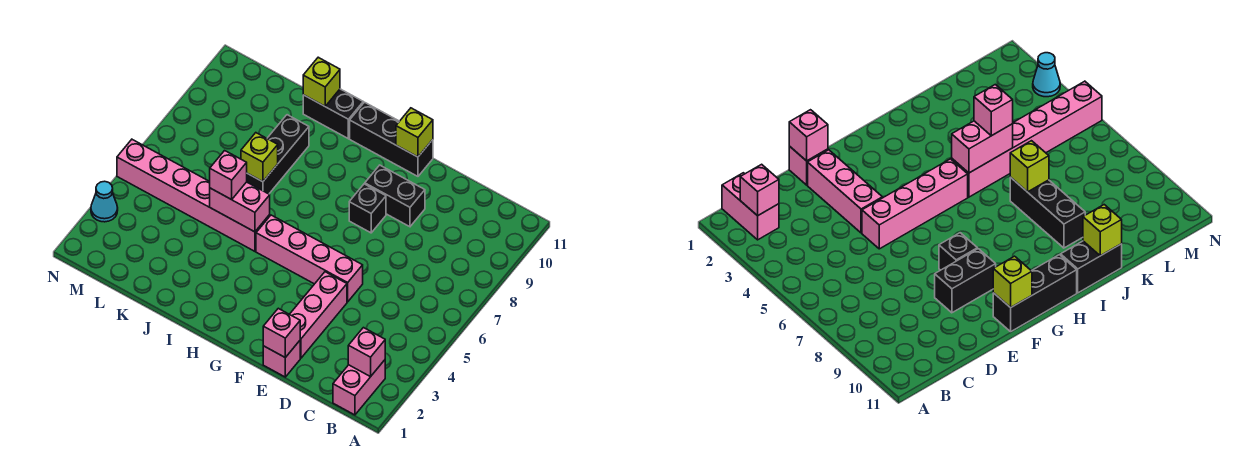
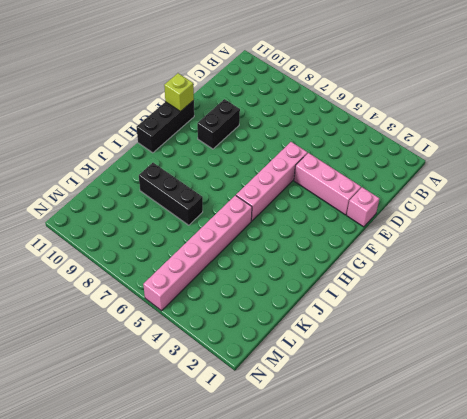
none -> pink 1x2 brick [333,360,385,415]
none -> black 1x1 brick [349,184,386,233]
none -> black 1x2 brick [303,89,363,139]

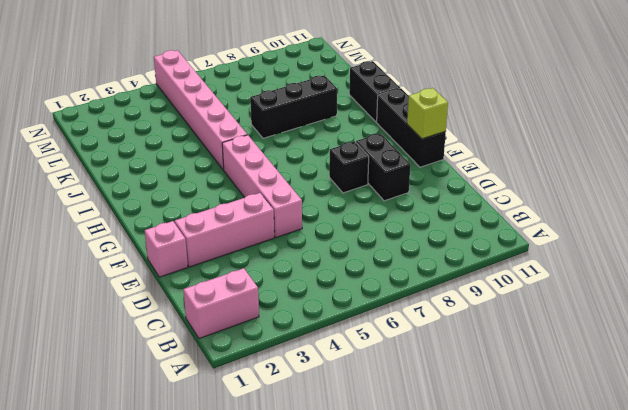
none -> cyan 1x1 cone [91,181,118,222]
none -> pink 1x1 brick [348,328,385,377]
none -> pink 1x1 brick [263,308,300,357]

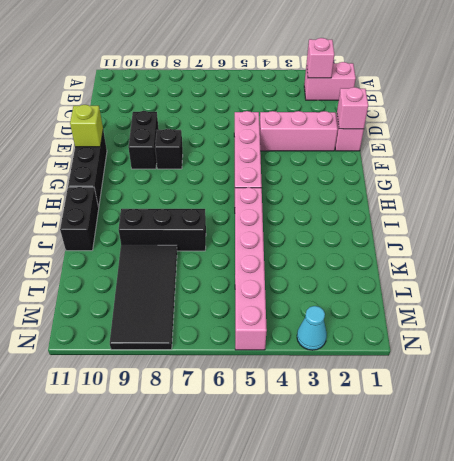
black 2x4 tile [110,245,177,350] -> none
none -> pink 1x2 brick [210,182,270,232]
none -> lime 1x1 brick [241,133,278,182]
none -> lime 1x1 brick [303,57,340,106]

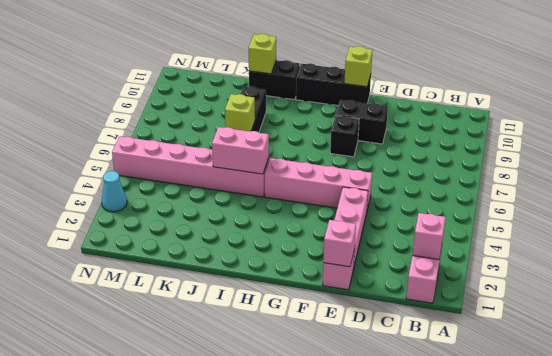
none -> pink 1x1 brick [210,151,247,200]

